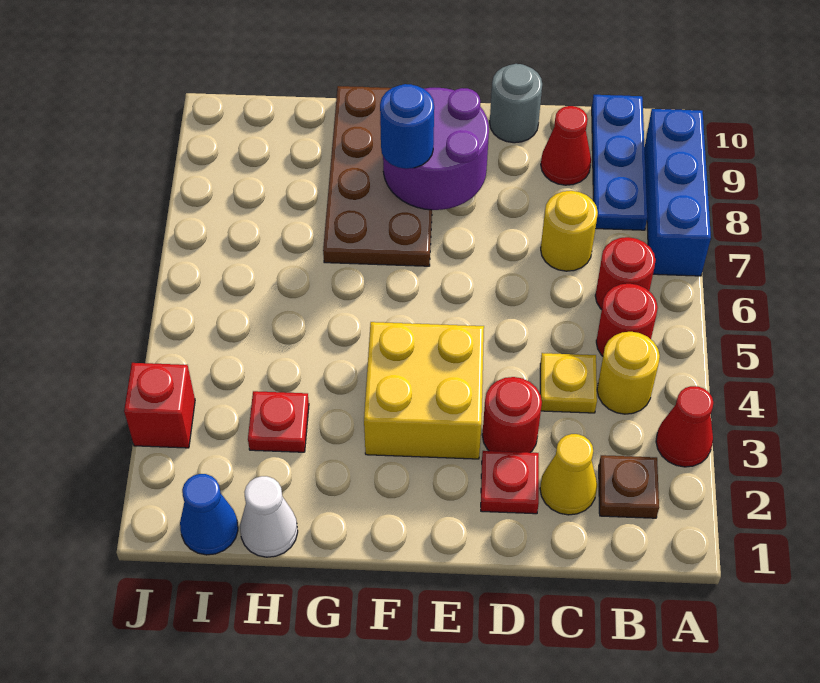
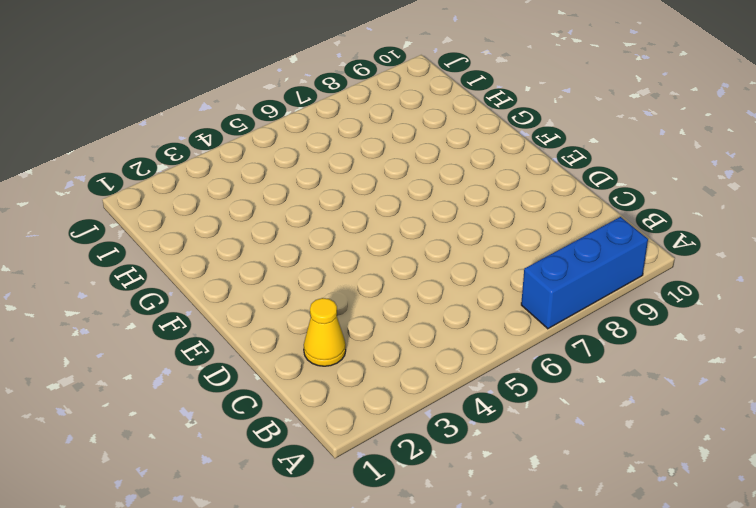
none -> red 1x1 cone [656,386,713,467]
none -> brown 1x1 plate [599,455,659,518]
none -> yellow 1x1 round brick [597,332,660,414]

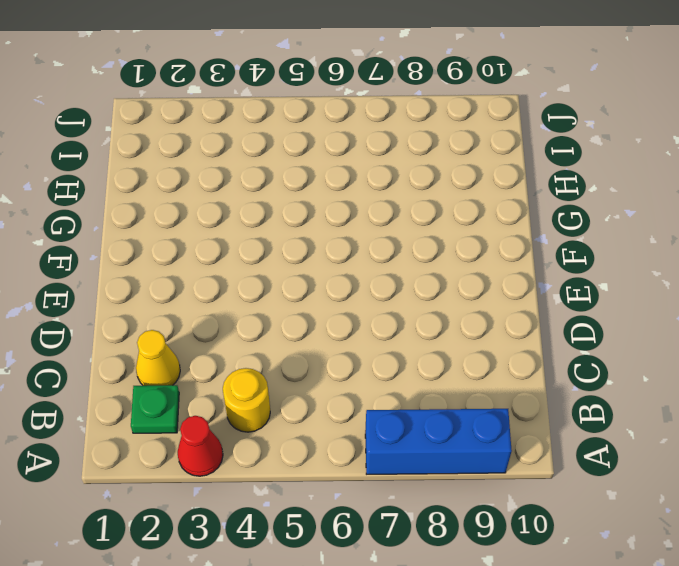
green 1x1 plate [131,385,179,433] -> brown 1x1 plate [599,455,659,518]
none -> red 1x1 round brick [596,284,658,356]
none -> red 1x1 round brick [595,237,656,310]
none -> blue 1x3 plate [592,95,647,230]

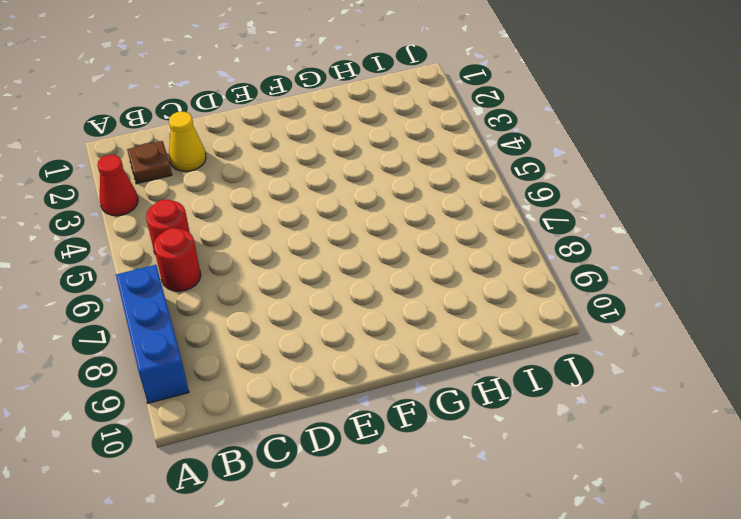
none -> yellow 1x1 round brick [597,332,660,414]
none -> blue 1x3 plate [592,95,647,230]
none -> yellow 1x1 plate [540,353,597,413]

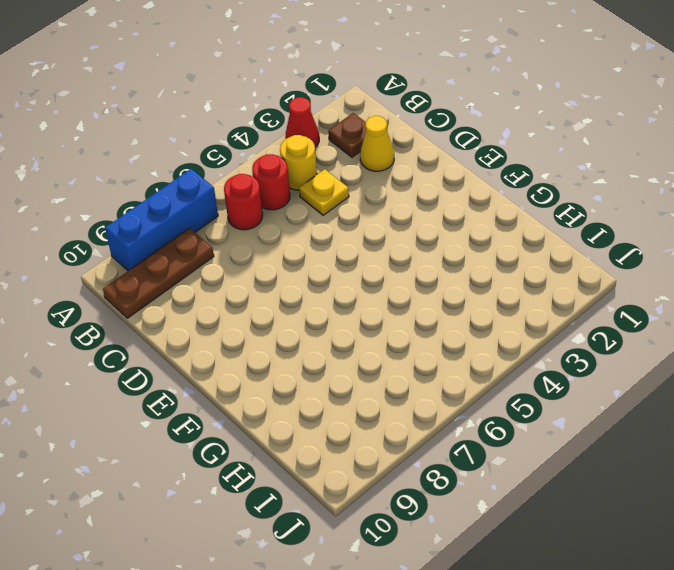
brown 1x3 plate [103,228,214,318] -> blue 1x3 plate [592,95,647,230]
none -> yellow 1x1 round brick [541,191,598,271]
none -> red 1x1 cone [541,106,591,185]
none -> red 1x1 plate [481,451,539,514]

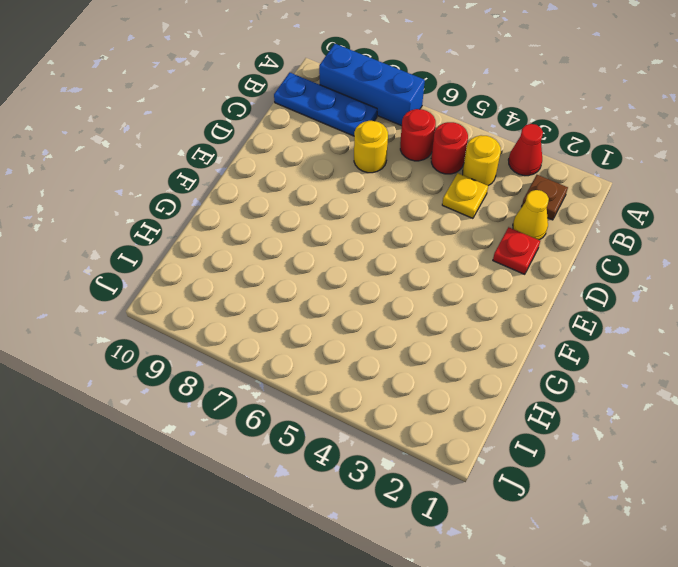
none -> red 1x1 cone [541,106,591,185]
none -> red 1x1 round brick [482,377,542,453]
none -> grey 1x1 round brick [490,64,542,143]

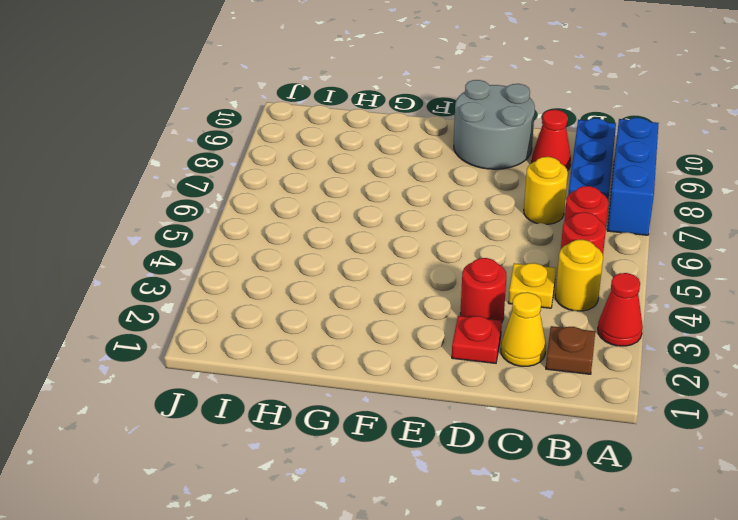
grey 2x2 round brick [454,80,535,169] -> grey 1x1 round brick [490,64,542,143]
none -> yellow 2x2 brick [364,322,484,459]
none -> brown 2x4 plate [323,86,432,266]
none -> white 1x1 cone [240,476,298,557]

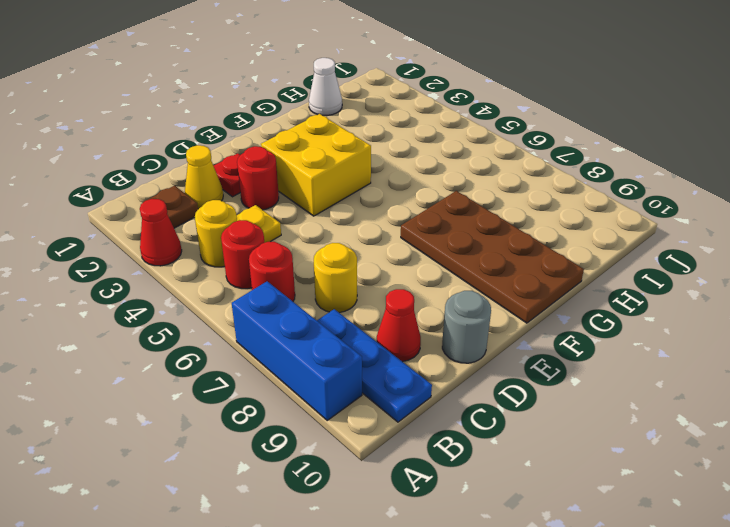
none -> red 1x1 plate [248,391,309,452]
none -> blue 1x1 cone [180,474,238,555]
none -> red 1x1 brick [124,363,195,448]

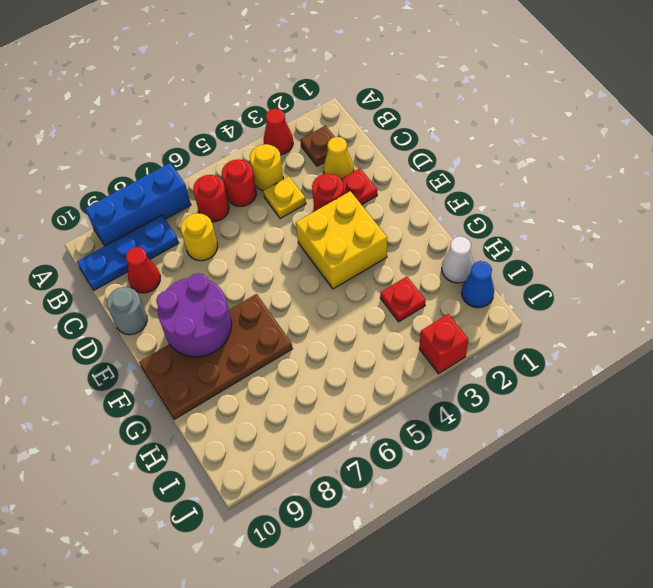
none -> blue 1x1 round brick [380,84,434,169]

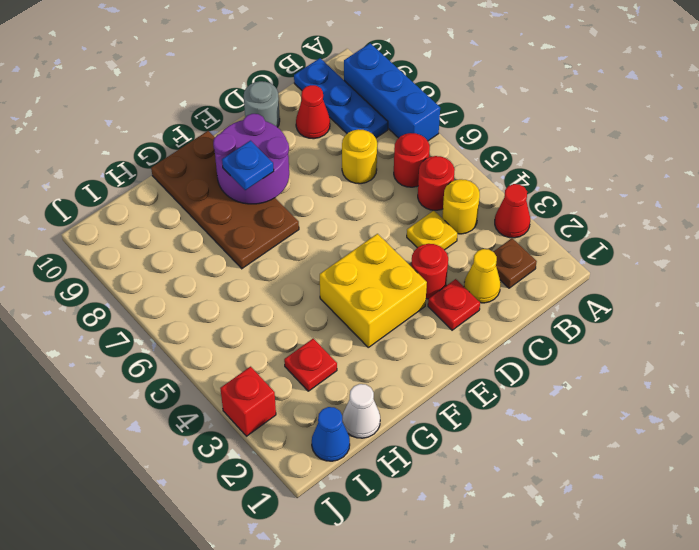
blue 1x1 plate [222,141,274,190] -> blue 1x1 round brick [380,84,434,169]

